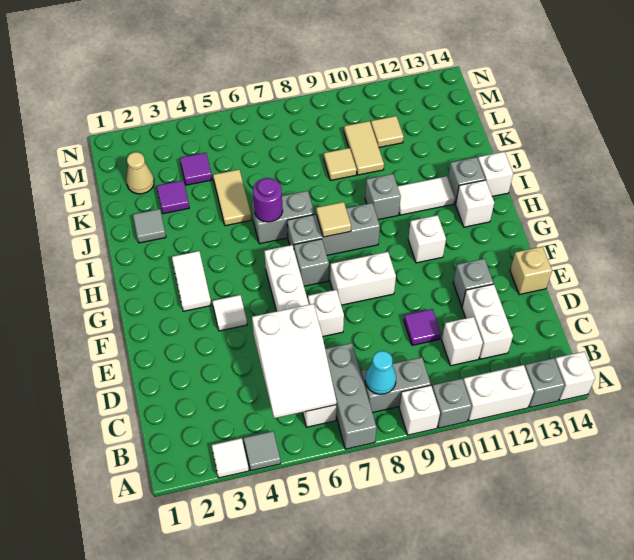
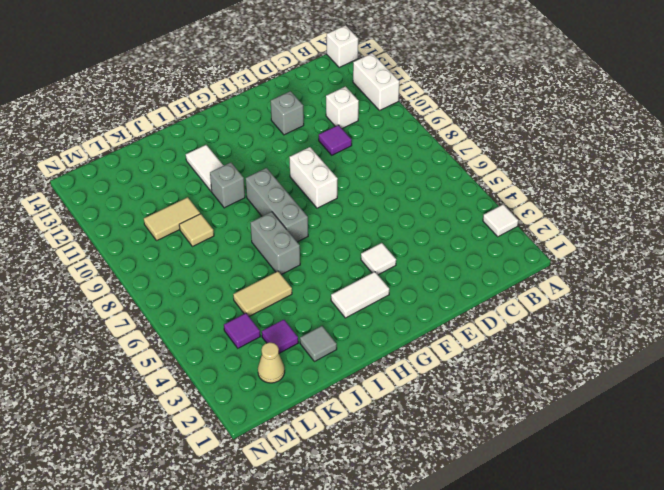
none -> grey 1x1 tile [244,431,281,471]
none -> grey 1x3 brick [325,343,377,449]
none -> white 1x1 brick [399,385,440,435]
none -> grey 1x1 brick [432,379,471,428]

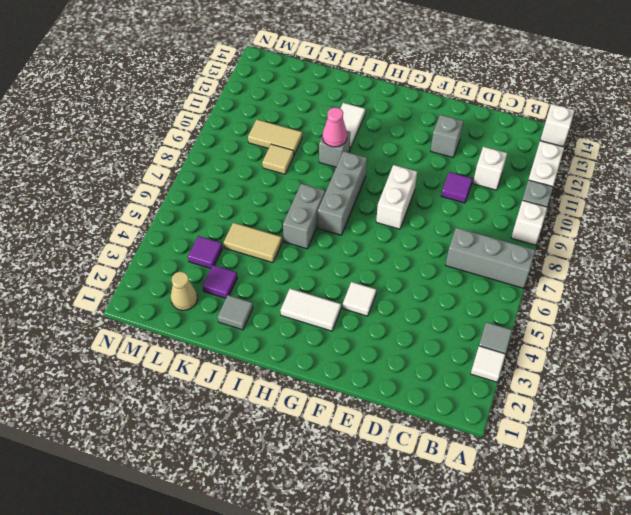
pink 1x1 cone [323,107,347,147] -> none
none -> grey 1x1 brick [525,358,565,407]
none -> white 1x6 brick [264,245,336,427]
none -> grey 1x2 brick [361,357,431,413]
none -> white 1x2 brick [462,284,513,359]

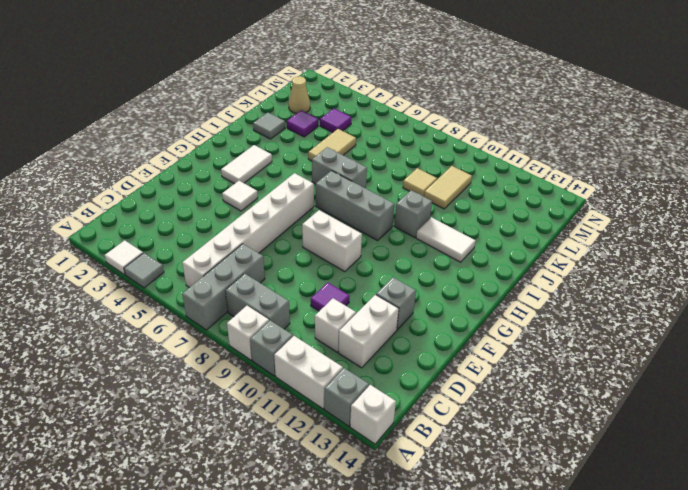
none -> white 1x1 brick [308,290,344,337]
none -> tan 1x1 brick [510,247,552,295]
none -> grey 1x1 brick [294,239,329,286]
none -> white 1x1 brick [408,215,446,263]

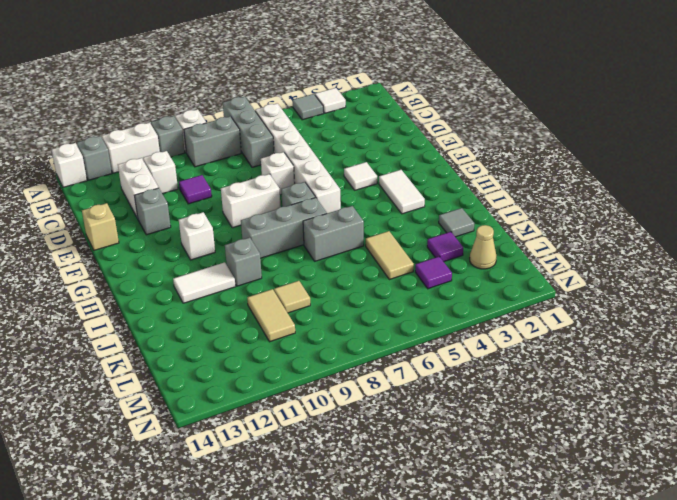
none -> white 1x1 brick [456,180,494,227]
none -> grey 1x1 brick [448,157,485,204]
none -> white 1x1 brick [478,152,513,196]
none -> tan 1x1 tile [371,116,404,147]

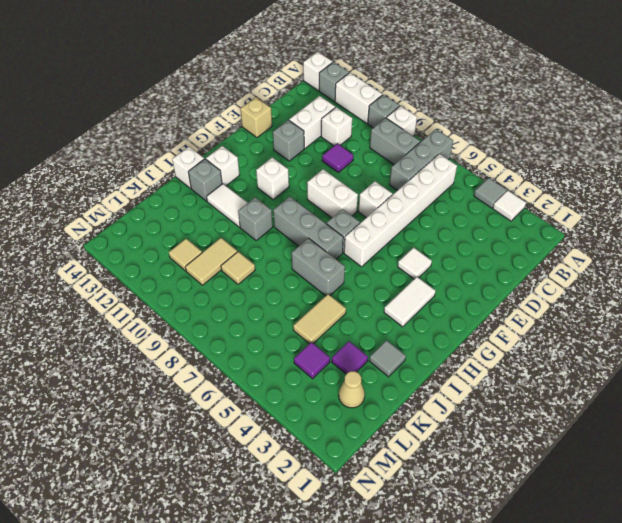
none -> white 2x3 slope [252,304,337,418]
none -> cyan 1x1 cone [365,351,396,394]
none -> tan 1x1 tile [316,202,351,237]
none -> purple 1x1 round brick [253,178,283,222]

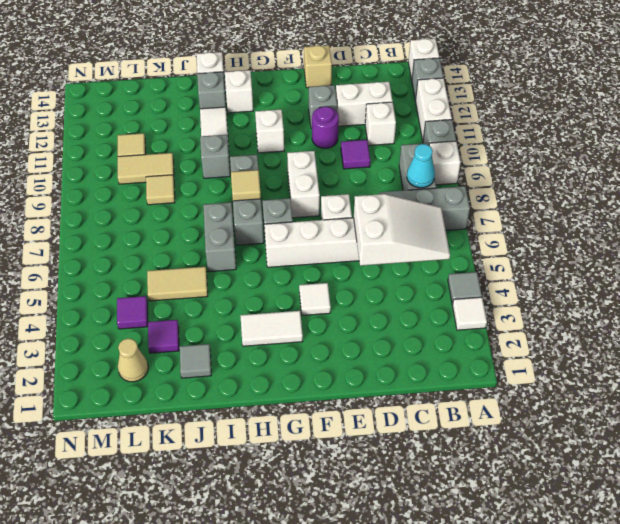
purple 1x1 round brick [312,106,339,148] -> purple 1x1 round brick moved to [253,178,283,222]

